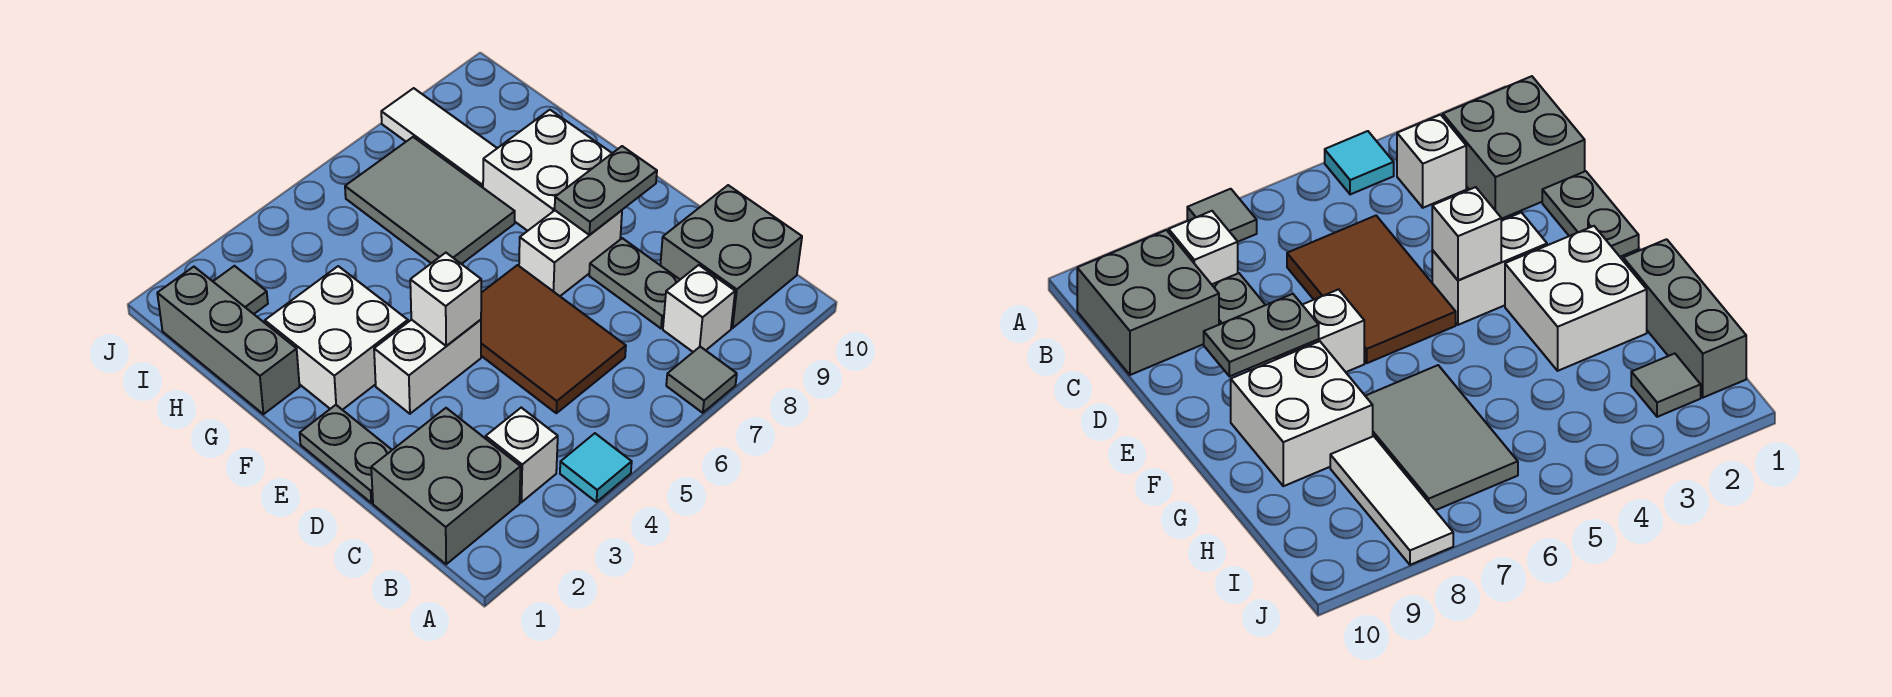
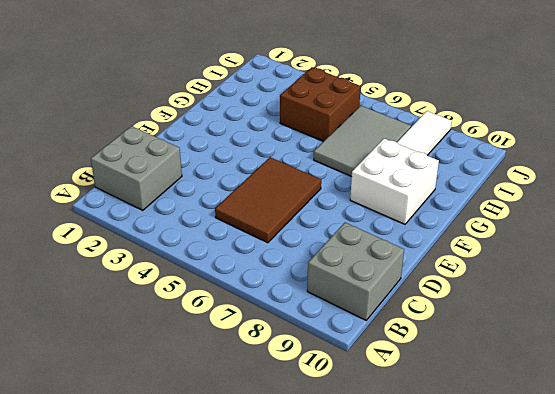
brown 2x2 brick [280,67,361,142] -> none
none -> cyan 1x1 tile [560,433,632,502]
none -> grey 1x1 tile [666,347,737,413]
none -> white 1x1 brick [486,408,558,502]

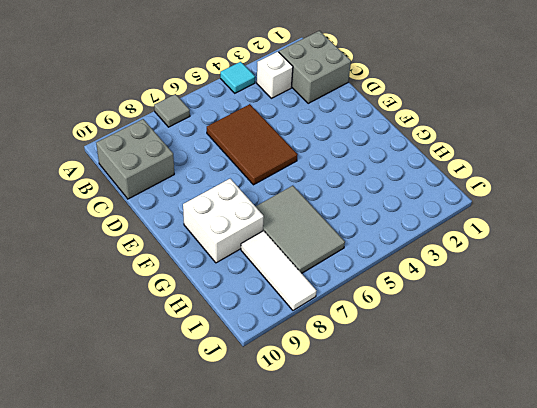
none -> white 1x1 brick [663,265,735,352]
none -> grey 1x2 plate [589,238,680,328]
none -> grey 1x2 plate [300,405,392,503]

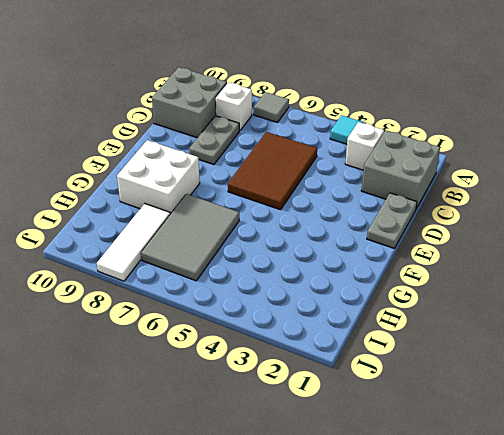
none -> white 1x2 brick [374,320,481,414]
none -> white 1x2 brick [519,210,622,296]
none -> white 2x2 brick [265,266,408,410]

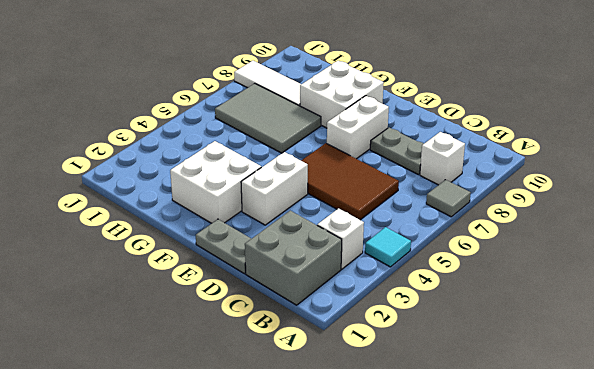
none -> grey 2x2 brick [660,185,802,328]
none -> grey 1x3 brick [157,267,300,414]
none -> grey 1x1 tile [213,266,268,314]

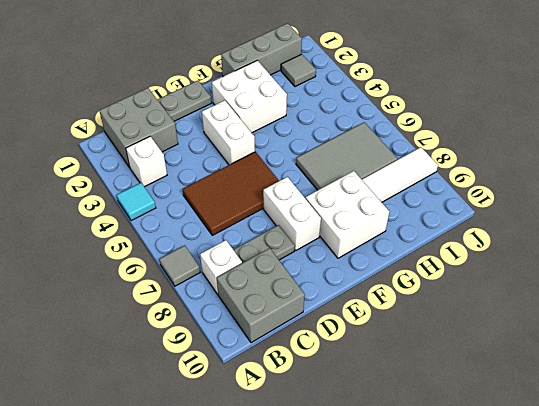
none -> white 1x1 brick [410,253,481,346]
none -> grey 1x2 plate [555,146,657,235]

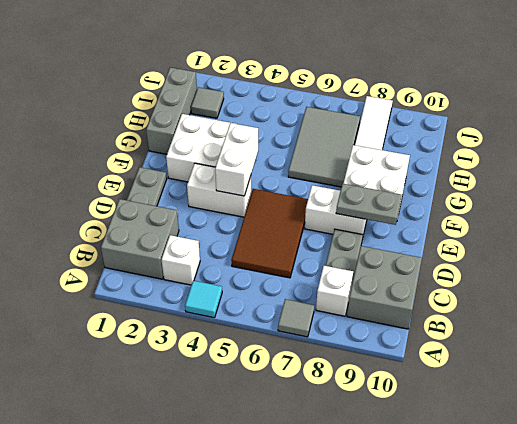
white 1x2 brick [215,123,258,196] -> white 1x1 brick [410,253,481,346]

